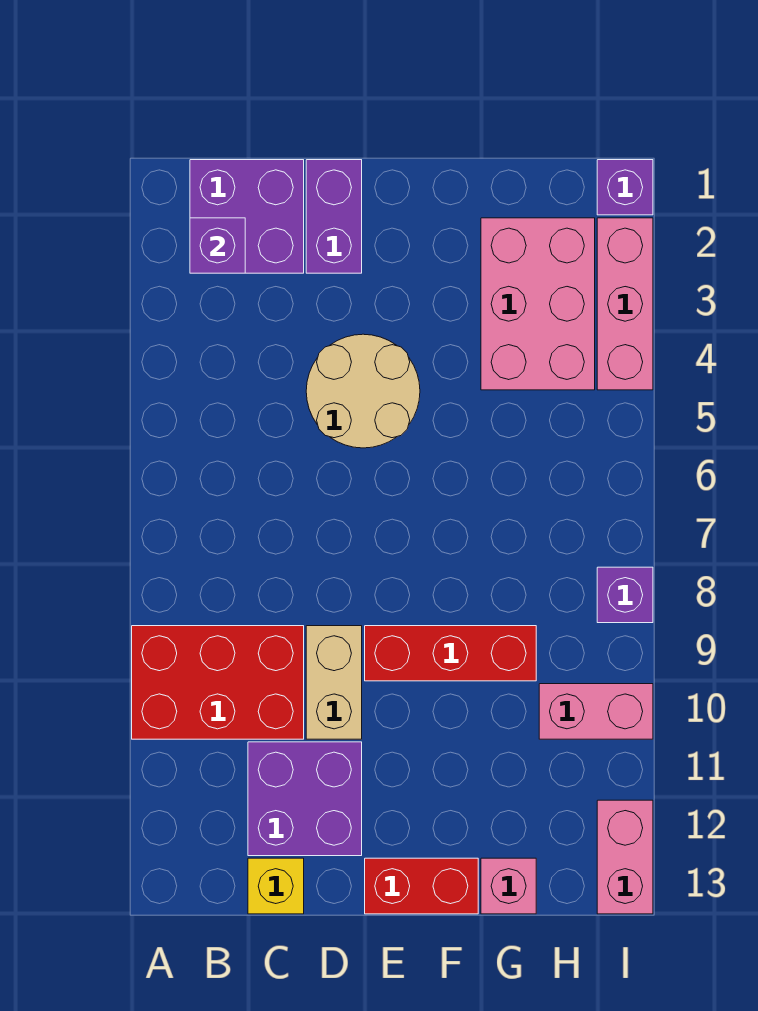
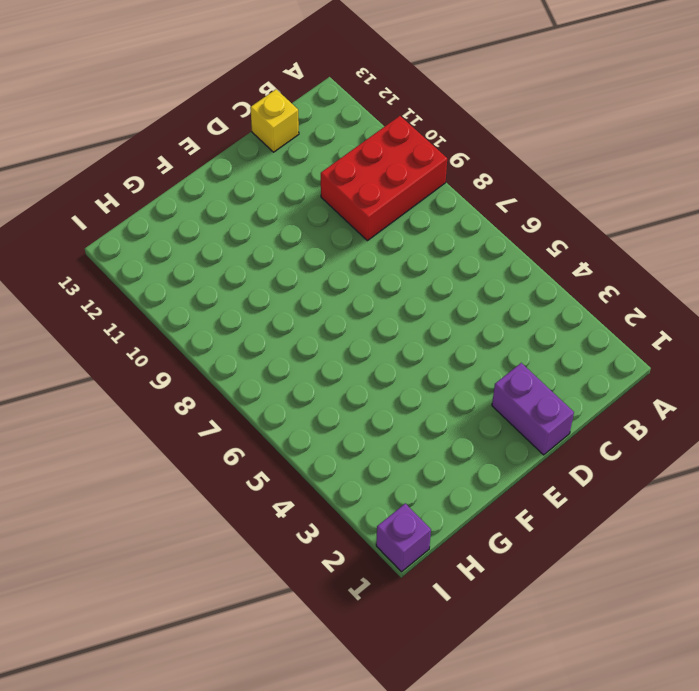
none -> purple 2x2 brick [190,160,304,273]
none -> purple 2x2 brick [248,742,362,856]
none -> tan 2x2 round brick [306,334,420,448]

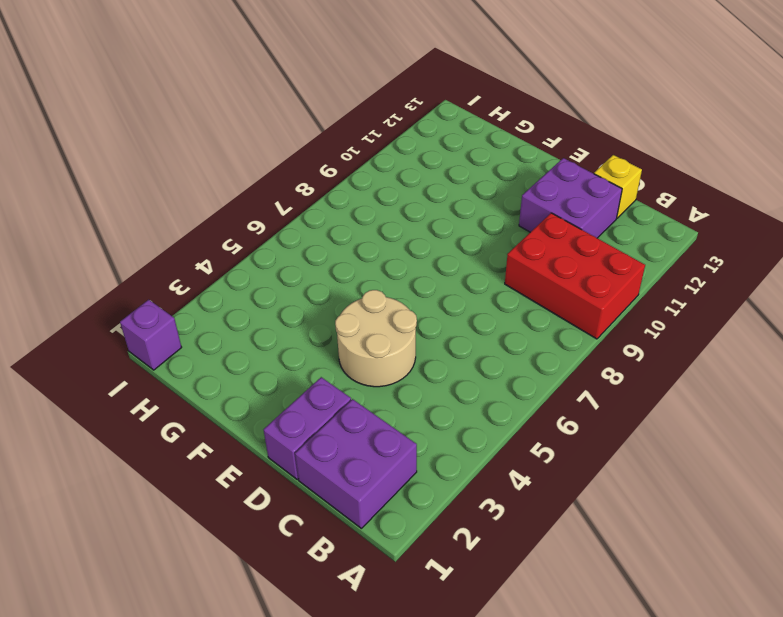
none -> tan 1x2 brick [306,626,362,739]
none -> red 1x3 brick [365,626,536,681]
none -> red 1x2 brick [365,858,478,914]

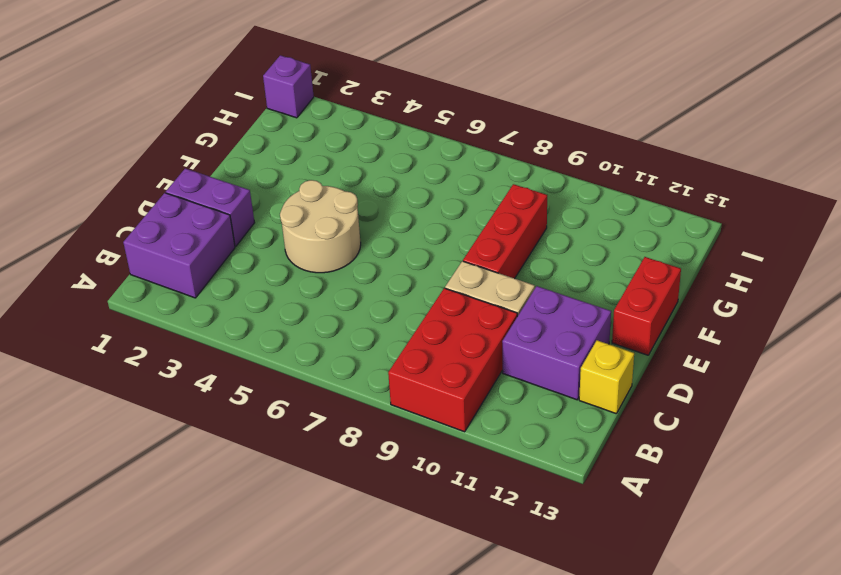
none -> pink 2x3 brick [481,218,595,390]
none -> pink 1x1 brick [481,858,536,914]
none -> pink 1x2 brick [539,684,653,739]

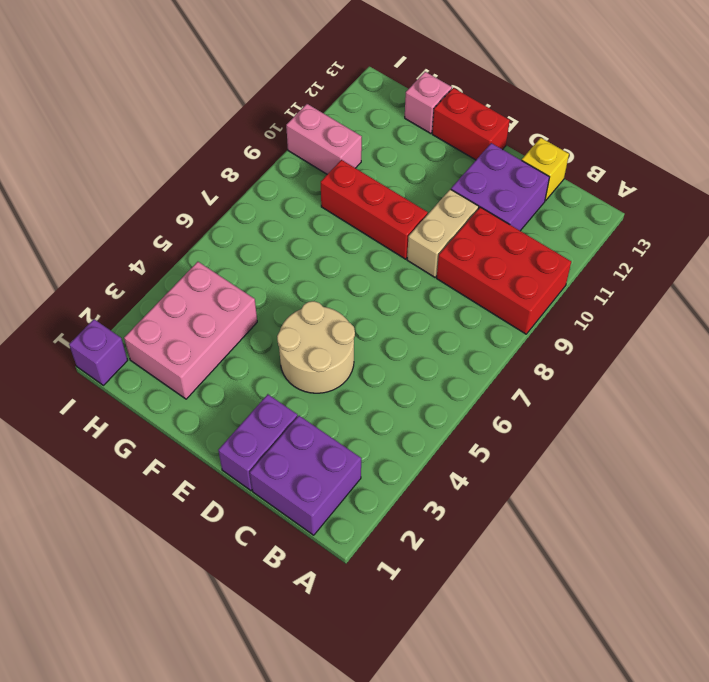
none -> pink 1x3 brick [597,218,653,390]
none -> purple 1x1 brick [597,567,653,623]
none -> pink 1x2 brick [597,800,653,914]

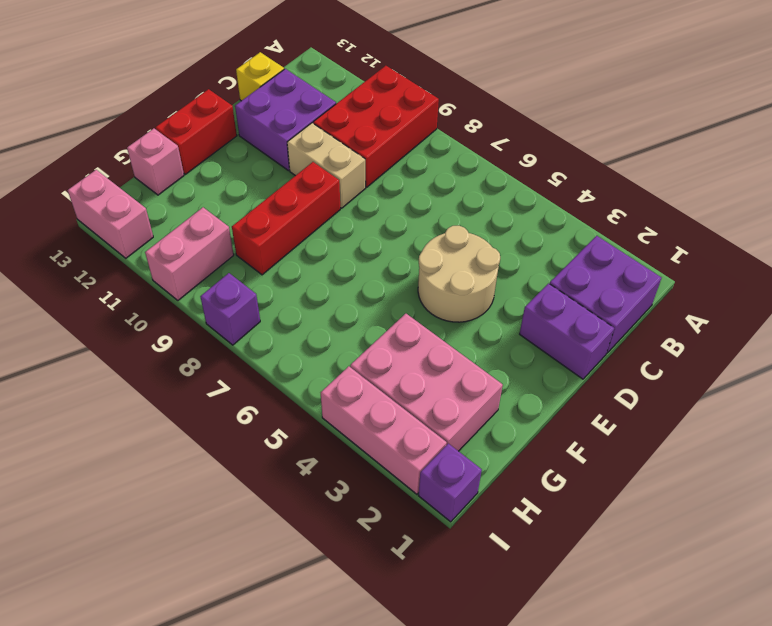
none -> purple 1x1 brick [190,218,245,273]

